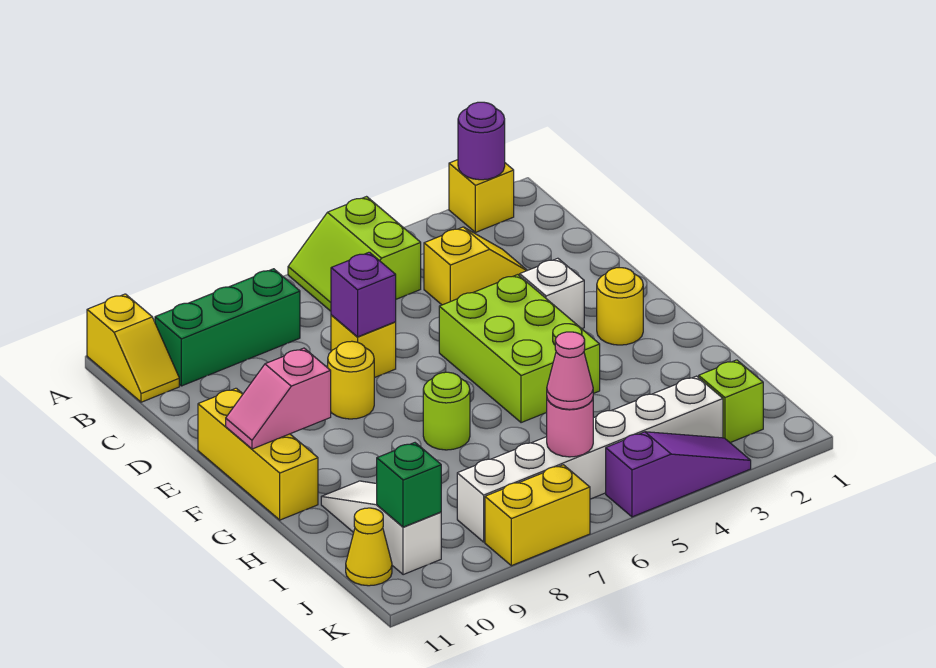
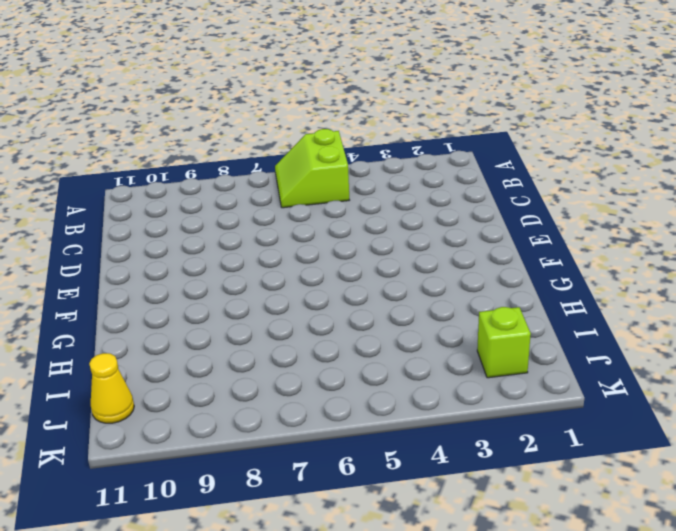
none -> yellow 1x1 brick [449,160,514,232]
none -> yellow 1x2 slope [87,294,179,402]
none -> green 1x3 brick [155,269,300,386]

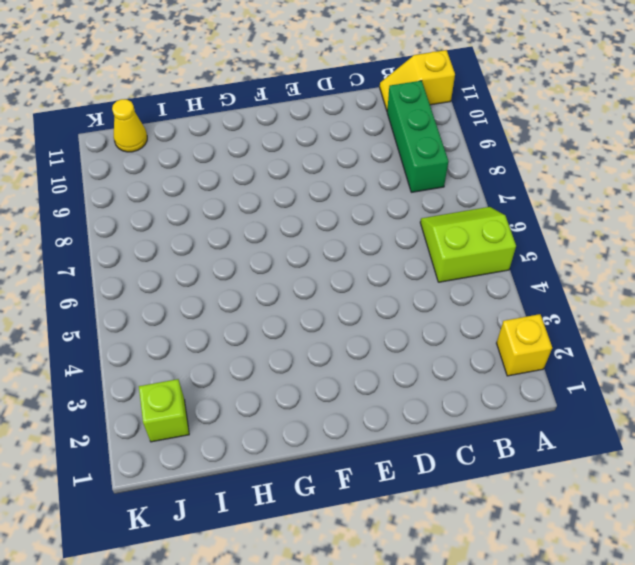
none -> yellow 1x2 slope [424,227,527,305]
none -> yellow 1x1 brick [331,315,396,378]
none -> white 1x1 brick [520,258,584,329]

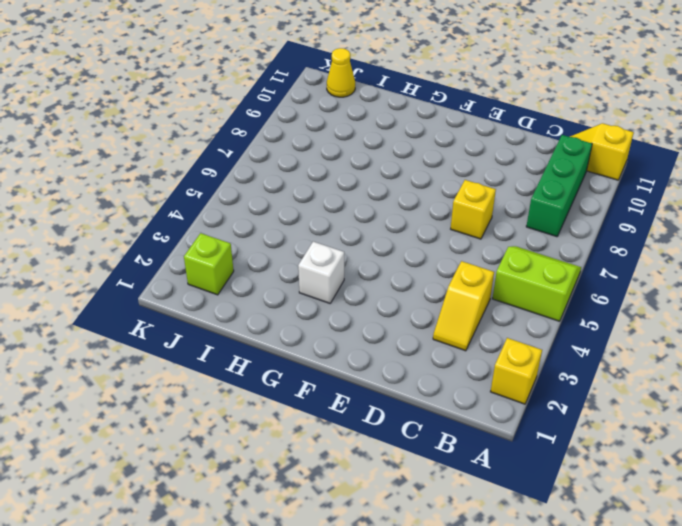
white 1x1 brick [298,242,344,303] -> white 1x1 brick moved to [520,258,584,329]
none -> lime 2x3 brick [439,275,600,423]
none -> yellow 1x1 round brick [328,341,374,419]
none -> yellow 1x3 brick [198,388,318,520]

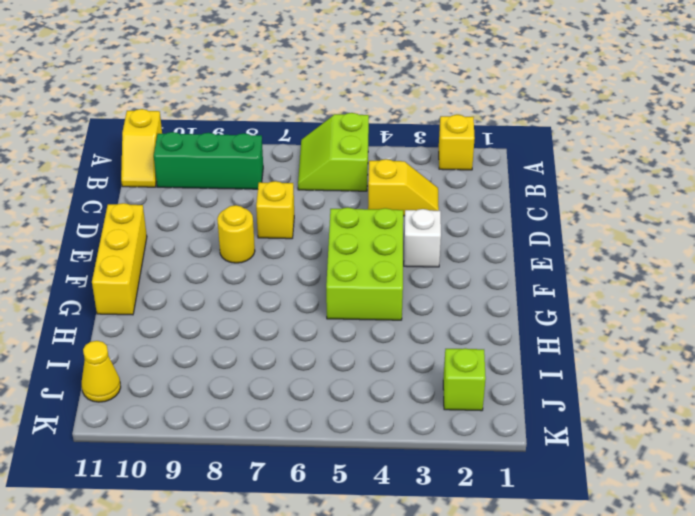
none -> yellow 1x1 round brick [597,268,643,345]
none -> lime 1x1 round brick [423,372,470,450]
none -> white 1x3 slope [321,481,441,575]

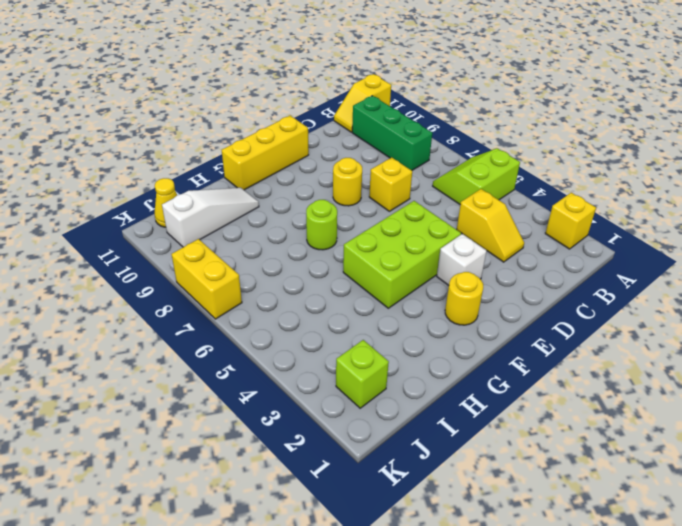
none -> white 1x6 brick [457,376,723,542]
none -> purple 1x3 slope [606,432,751,517]
none -> purple 1x1 round brick [458,102,505,180]

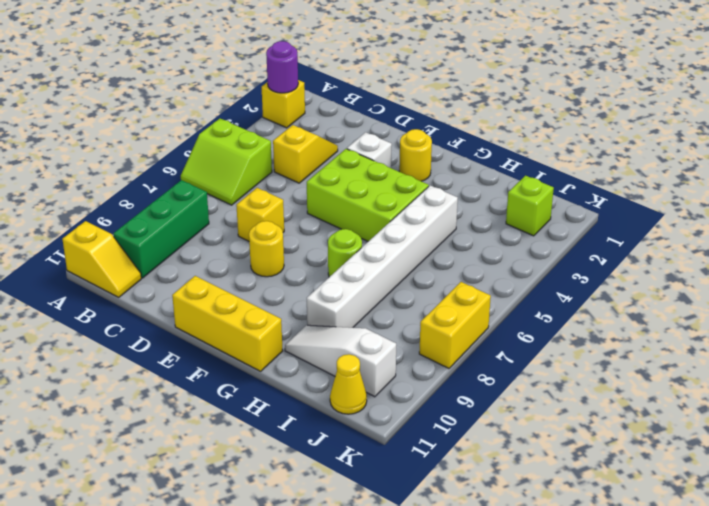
white 1x6 brick [307,185,458,328] -> white 1x6 brick moved to [457,376,723,542]
none -> purple 1x3 slope [606,432,751,517]
none -> purple 1x1 brick [331,252,396,337]
none -> pink 1x2 slope [226,348,331,449]

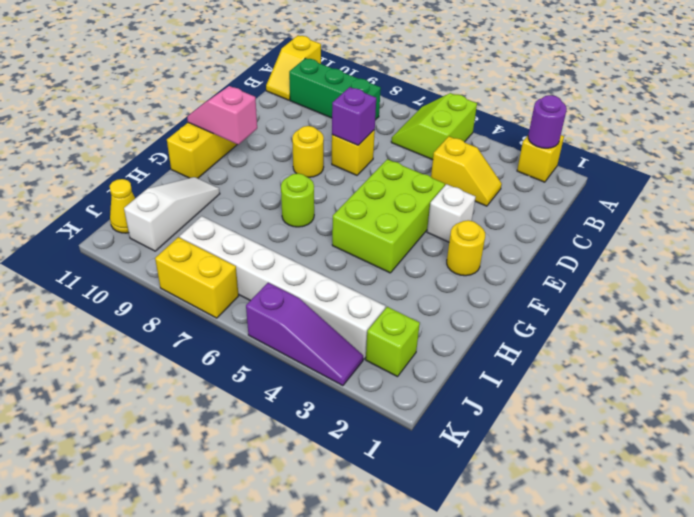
none -> pink 1x1 round brick [547,399,593,457]
none -> green 1x1 brick [377,443,441,527]
none -> pink 1x1 cone [547,332,593,409]

